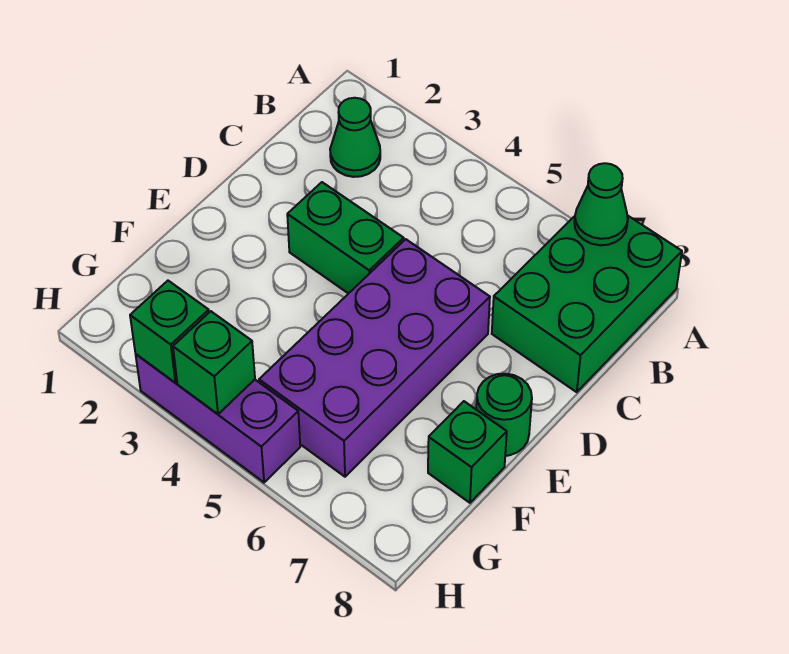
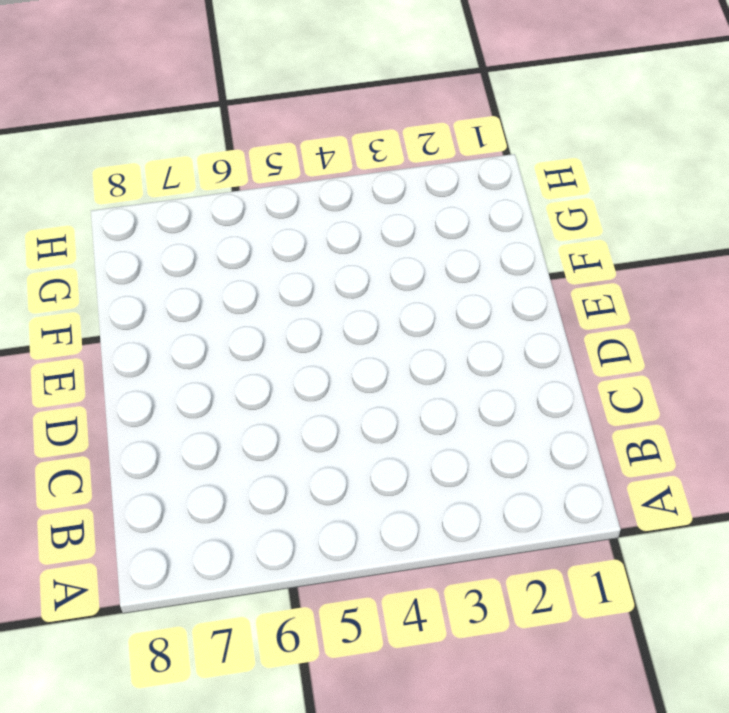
none -> green 2x3 brick [492,215,682,392]
none -> green 1x1 cone [330,98,380,177]

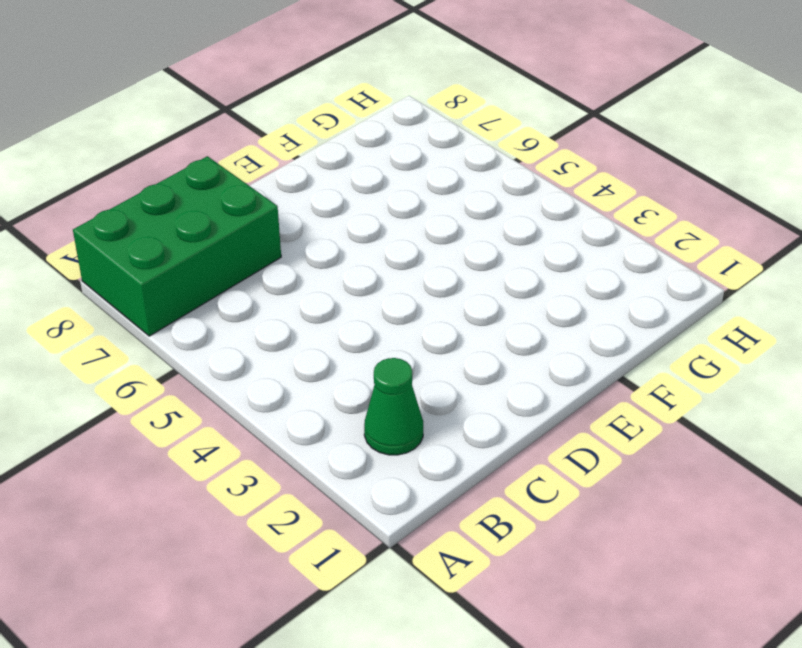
none -> green 1x2 brick [287,182,404,294]
none -> purple 2x4 brick [259,239,490,477]

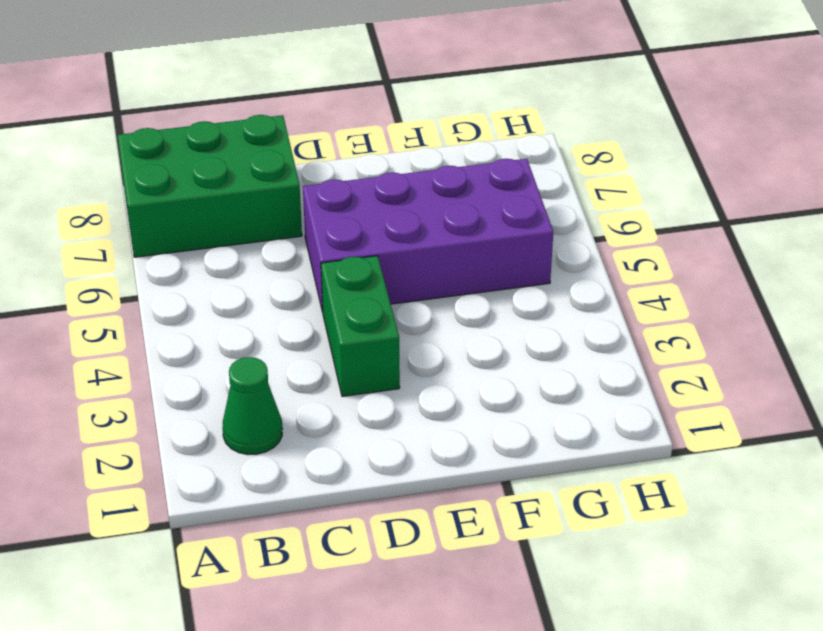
none -> green 1x1 round brick [476,374,532,456]
none -> green 1x1 brick [428,401,507,503]

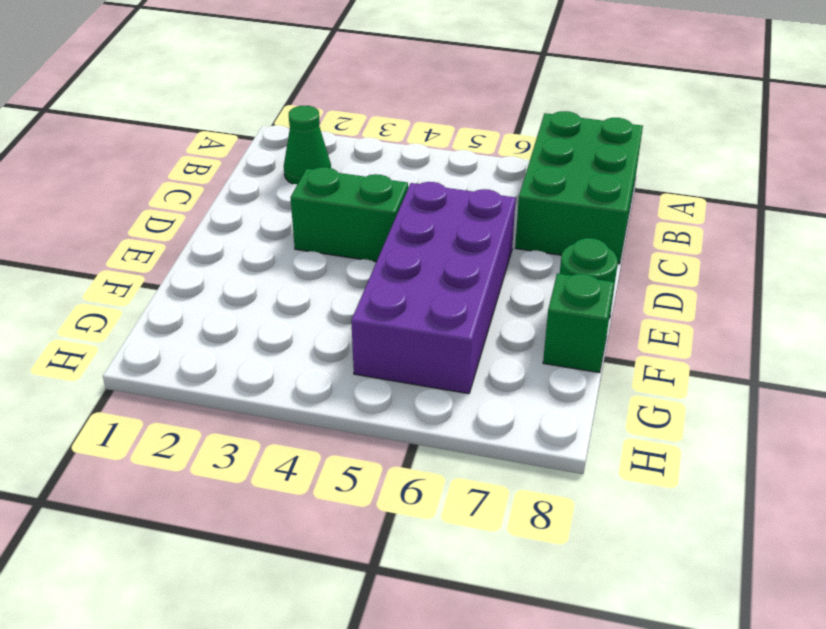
none -> purple 1x3 brick [136,354,300,482]
none -> green 1x1 cone [574,163,628,245]

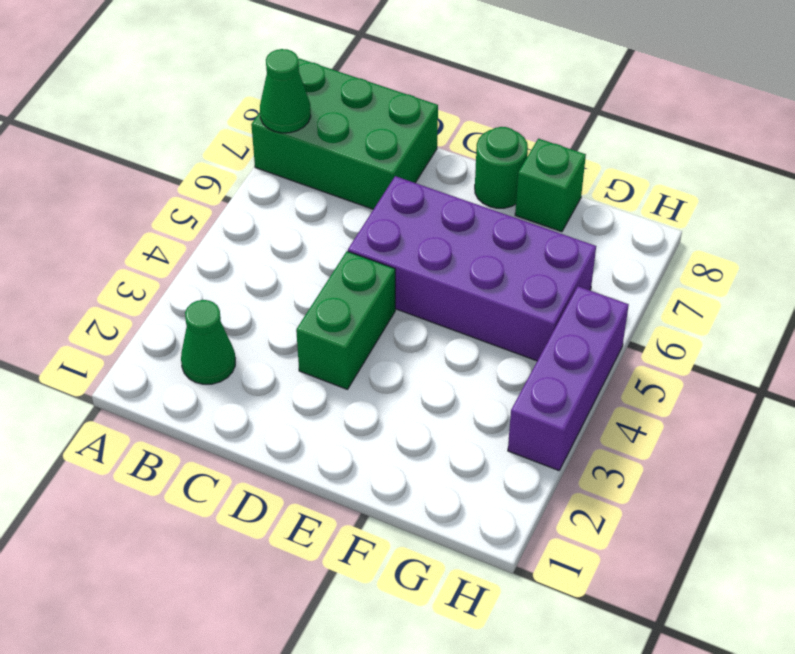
none -> green 1x1 brick [130,281,209,383]
none -> green 1x1 brick [173,311,255,414]

